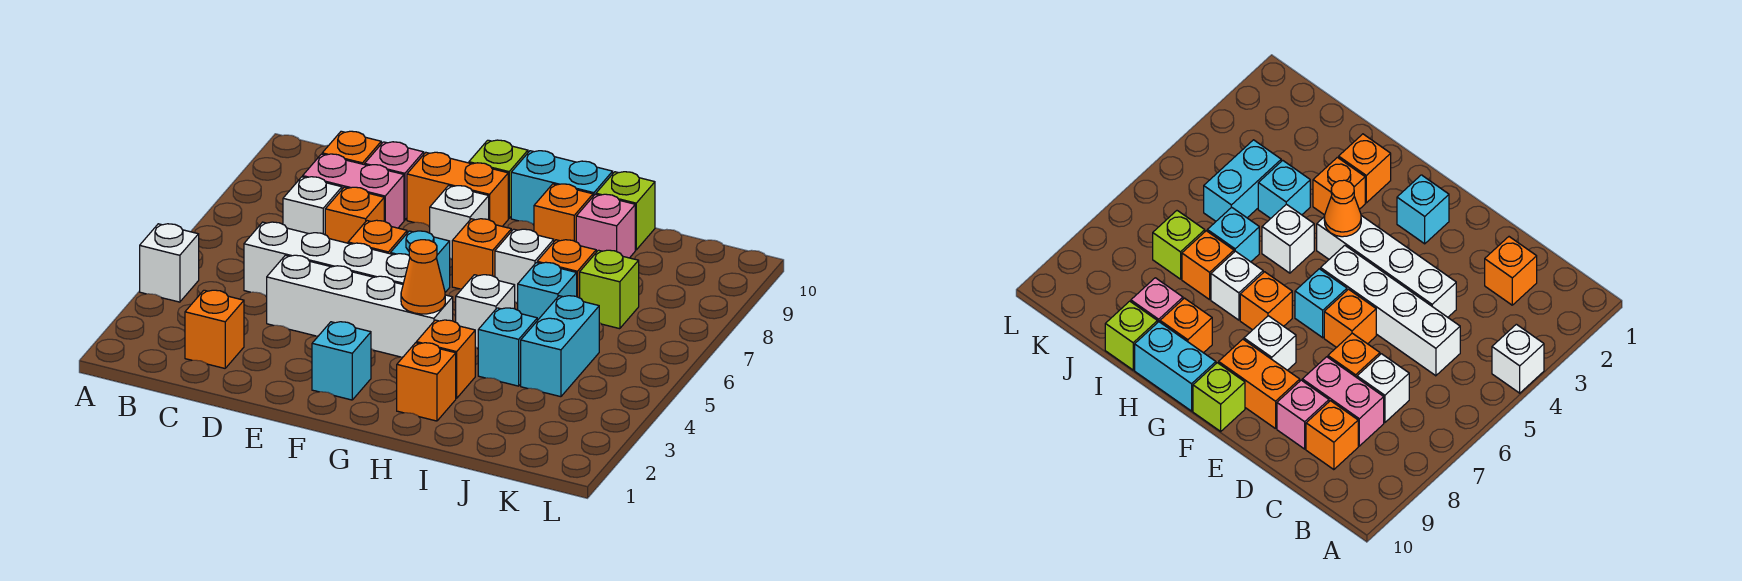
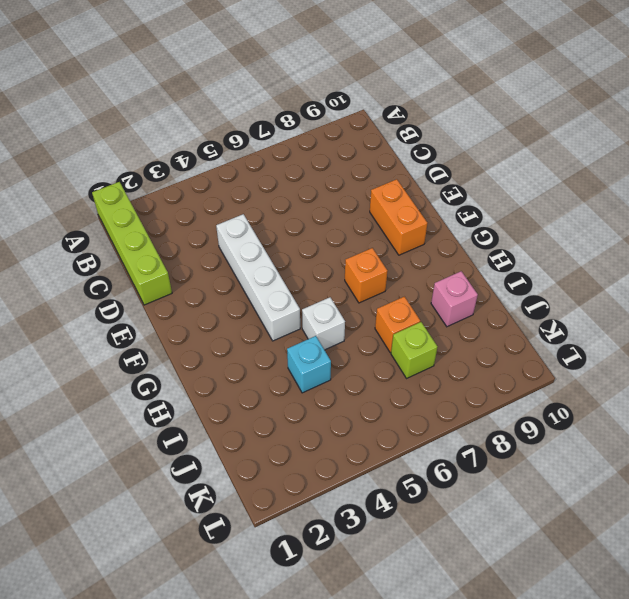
lime 1x4 brick [92,182,172,305] -> none
none -> white 1x1 brick [140,224,199,302]
none -> orange 1x1 brick [185,290,244,368]
none -> white 1x4 brick [244,222,410,296]
none -> white 1x1 brick [283,177,342,235]

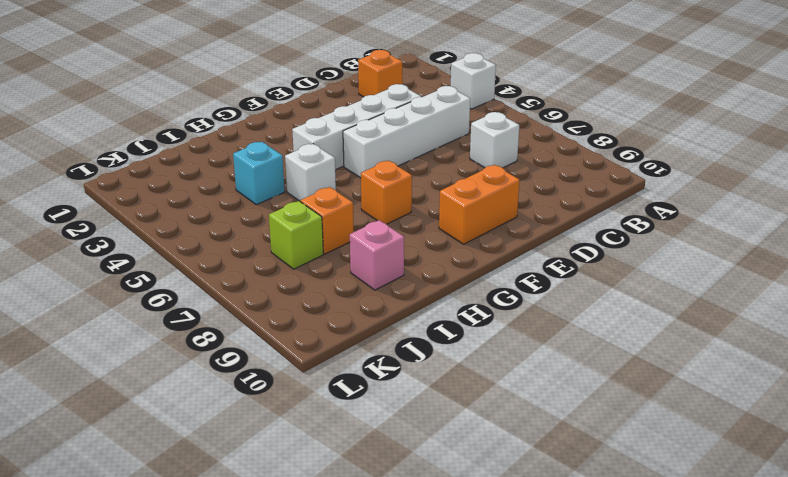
none -> pink 1x2 brick [303,154,404,228]
none -> orange 1x1 brick [322,131,381,165]
none -> orange 1x1 brick [325,187,384,243]
none -> pink 1x1 brick [365,142,424,220]

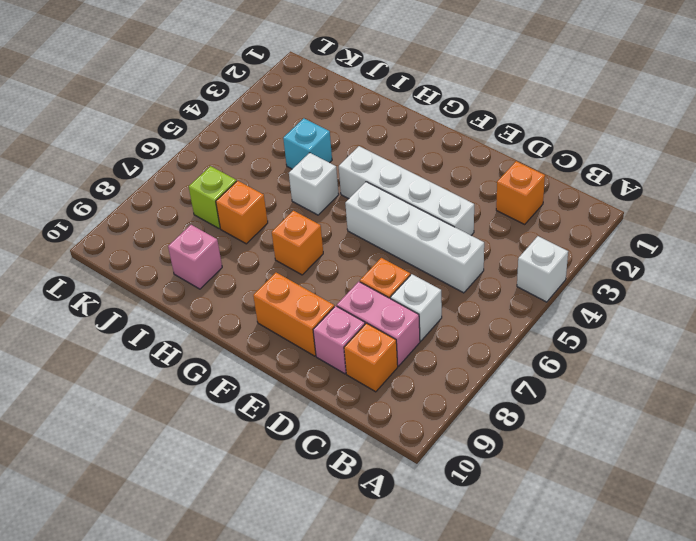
none -> orange 1x1 brick [348,220,407,254]
none -> cyan 1x1 brick [312,322,371,400]
none -> cyan 1x1 brick [391,231,450,292]
none -> white 1x1 brick [430,186,489,259]

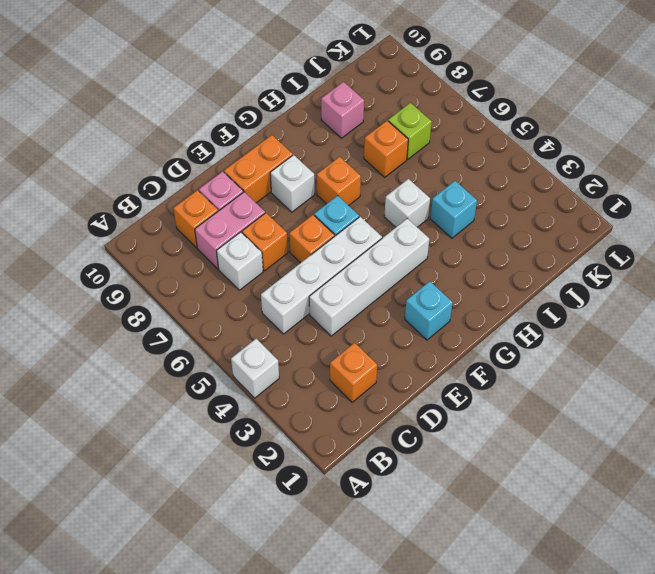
none -> lime 1x1 brick [469,140,528,218]
none -> cyan 1x2 brick [511,151,613,225]
none -> orange 1x1 brick [397,343,456,421]
none -> orange 1x1 brick [416,320,475,398]

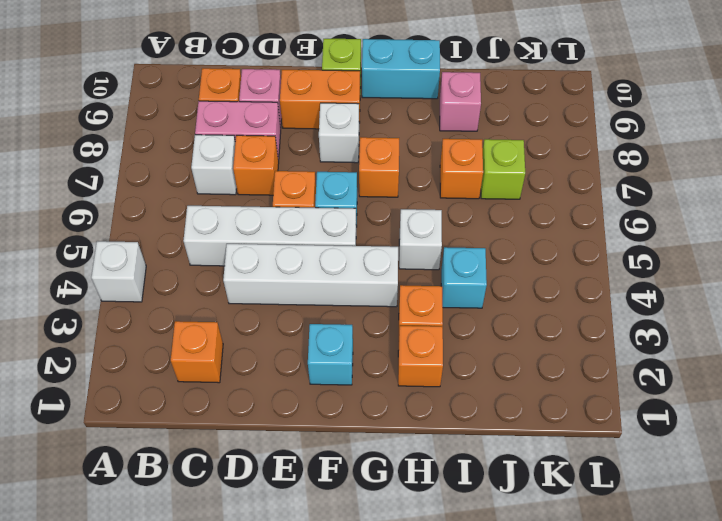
none -> white 1x1 brick [495,229,554,303]
none -> orange 1x1 brick [534,184,593,242]
none -> cyan 1x1 brick [518,262,577,321]
none -> lime 1x1 brick [596,172,655,250]

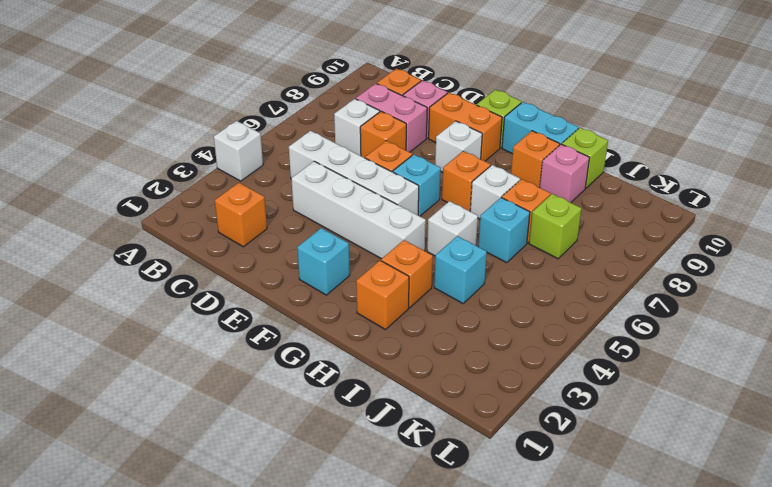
none -> cyan 1x2 brick [521,296,599,397]
none -> orange 1x1 cone [401,240,445,314]

